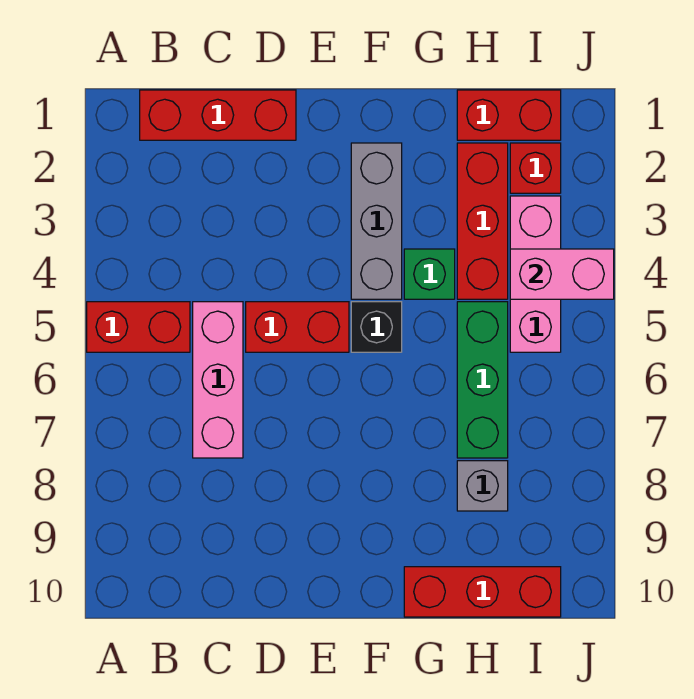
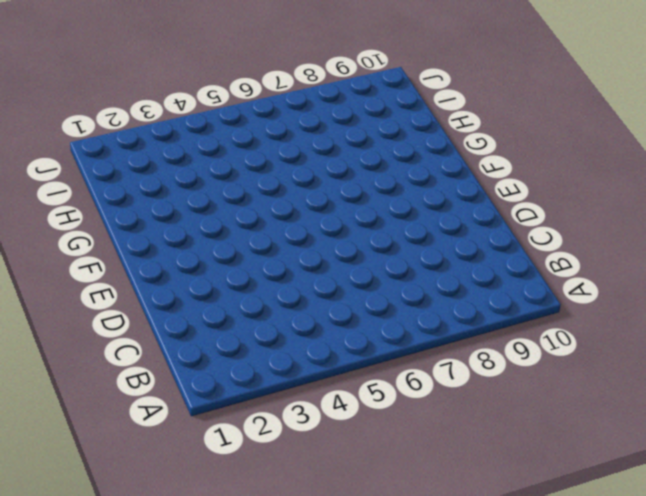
none -> red 1x2 brick [87,302,190,352]
none -> red 1x3 brick [140,90,296,140]
none -> pink 1x3 brick [193,302,243,458]

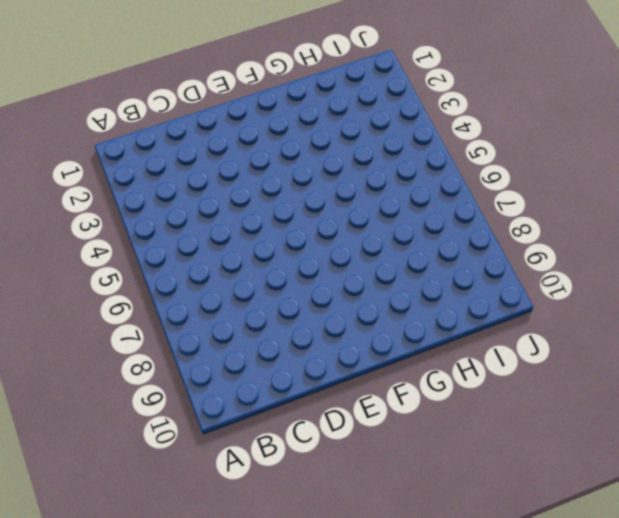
none -> red 1x2 brick [87,302,190,352]
none -> red 1x3 brick [140,90,296,140]
none -> pink 1x3 brick [193,302,243,458]

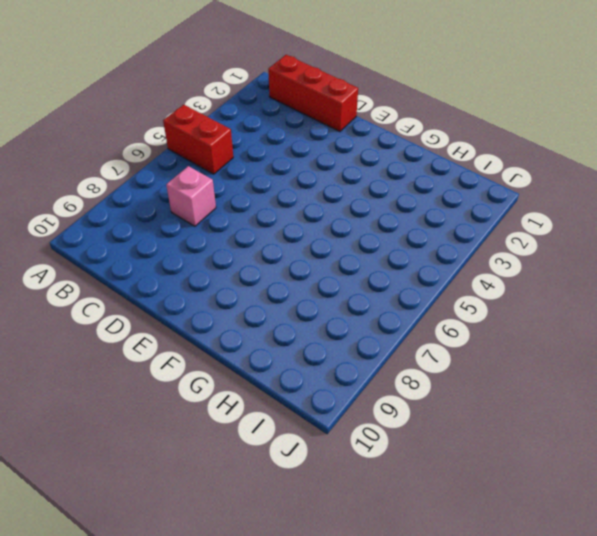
pink 1x1 brick [166,166,216,226] -> pink 1x3 brick [193,302,243,458]
none -> red 1x2 brick [246,302,349,352]
none -> grey 1x3 brick [351,143,402,299]
none -> black 1x1 brick [351,302,402,352]

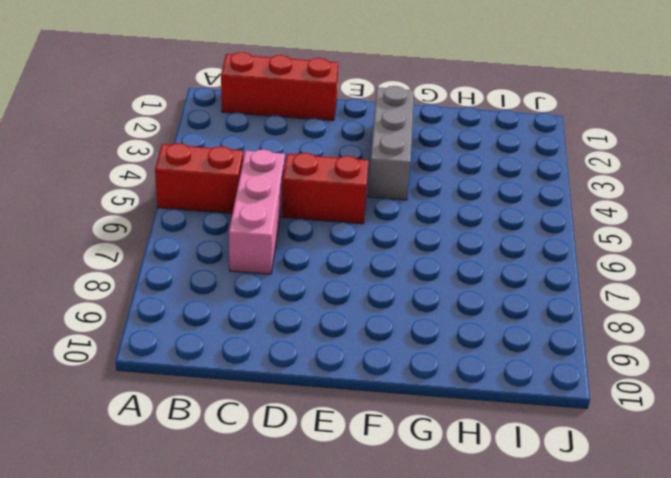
none -> black 1x1 brick [351,302,402,352]
none -> green 1x1 brick [404,249,455,299]
none -> red 1x3 brick [404,567,561,617]

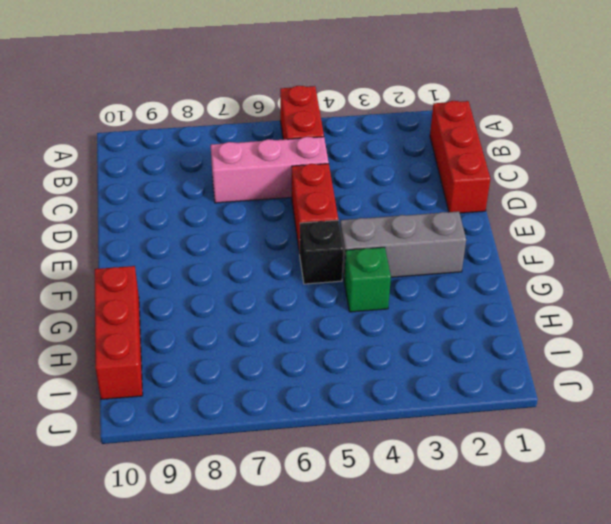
none -> red 1x2 brick [457,90,561,140]
none -> red 1x3 brick [457,143,508,299]
none -> green 1x3 brick [457,302,508,458]

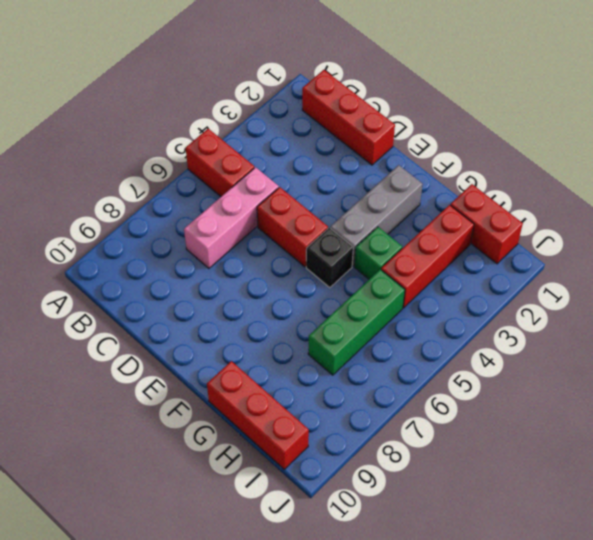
none -> grey 1x1 brick [457,461,508,511]
none -> red 1x1 brick [510,143,561,193]
none -> pink 1x3 brick [510,196,561,352]

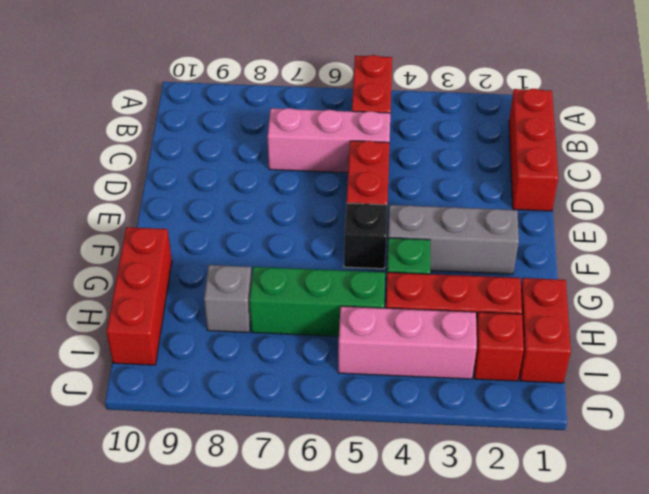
none -> pink 1x2 brick [510,249,614,299]

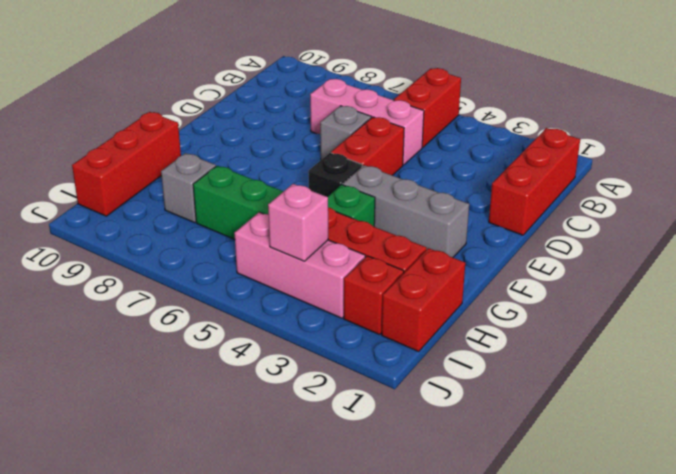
grey 1x1 brick [320,106,371,160] -> none
pink 1x1 brick [268,184,328,261] -> pink 1x2 brick [510,249,614,299]

